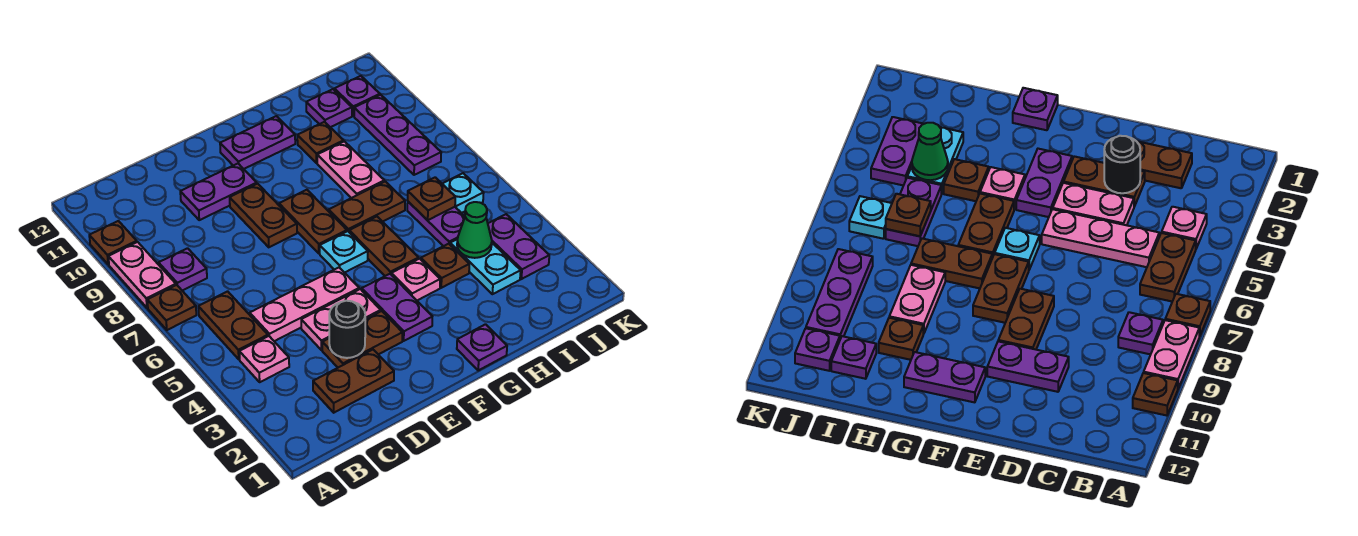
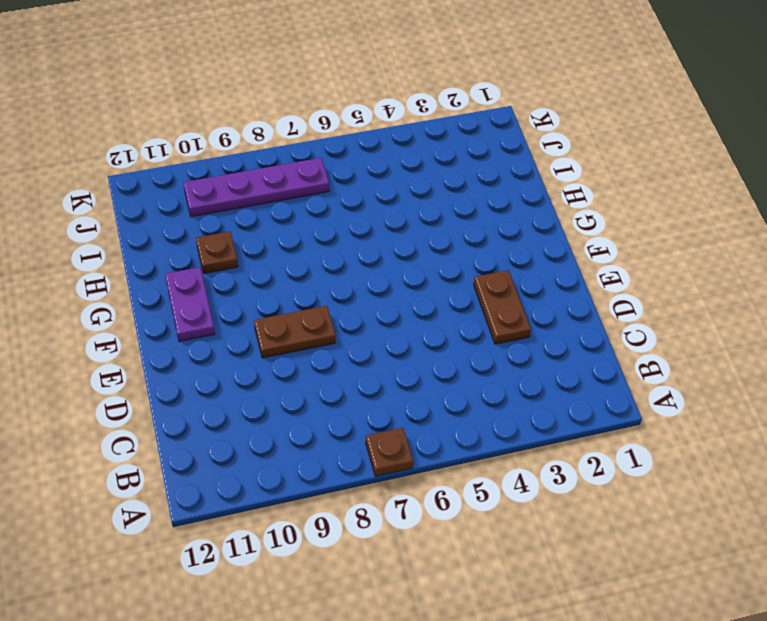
purple 1x4 plate [183,158,329,217] -> purple 1x3 plate [354,95,441,175]
none -> pink 1x2 plate [108,242,176,308]
none -> brown 1x1 plate [89,221,137,265]
none -> pink 1x1 plate [239,336,289,382]
none -> brown 1x2 plate [198,291,268,359]

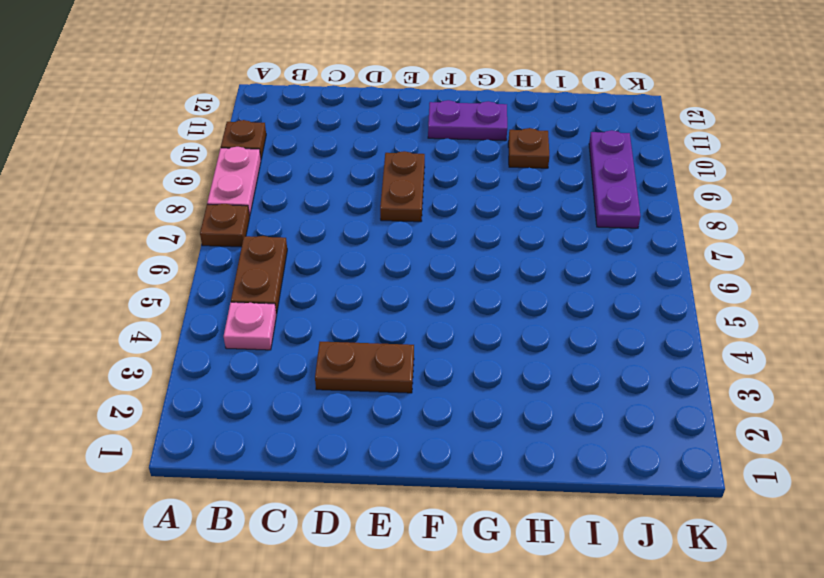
none -> purple 1x1 plate [159,248,207,291]
none -> brown 1x2 plate [313,350,394,413]
none -> pink 1x3 plate [250,268,359,341]
none -> pink 1x2 plate [301,289,381,350]

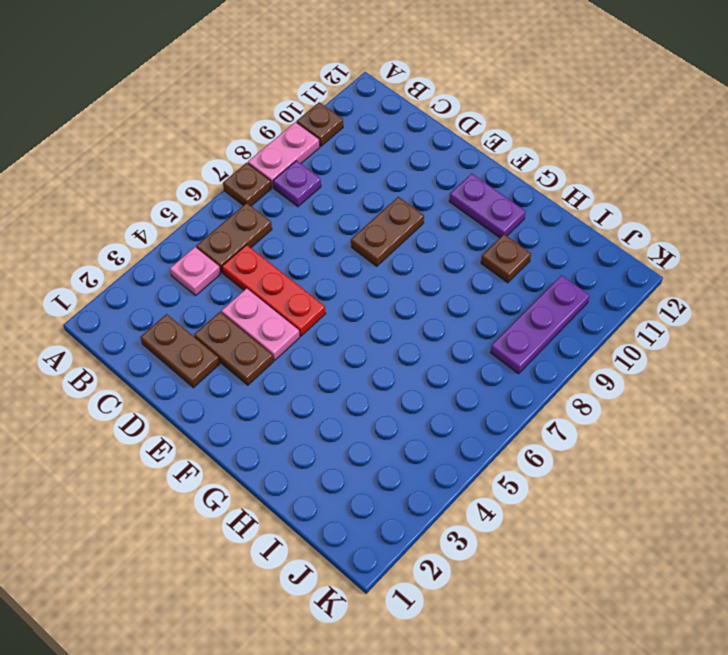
red 1x3 plate [222,245,326,336] -> pink 1x3 plate [250,268,359,341]
none -> purple 1x2 plate [180,164,257,220]
none -> purple 1x2 plate [362,274,432,341]
none -> cyan 1x1 plate [320,231,368,273]
none -> brown 1x2 plate [279,190,347,254]

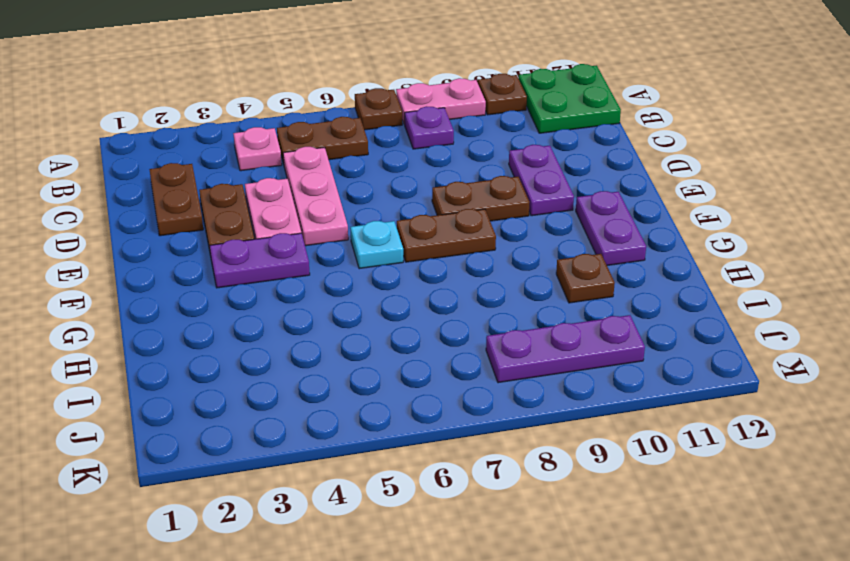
green 2x2 plate [518,64,621,133] -> none
none -> purple 1x1 plate [457,324,507,370]
none -> pink 1x1 plate [391,259,440,300]
none -> brown 1x2 plate [349,217,419,276]
none -> brown 1x2 plate [329,181,405,232]

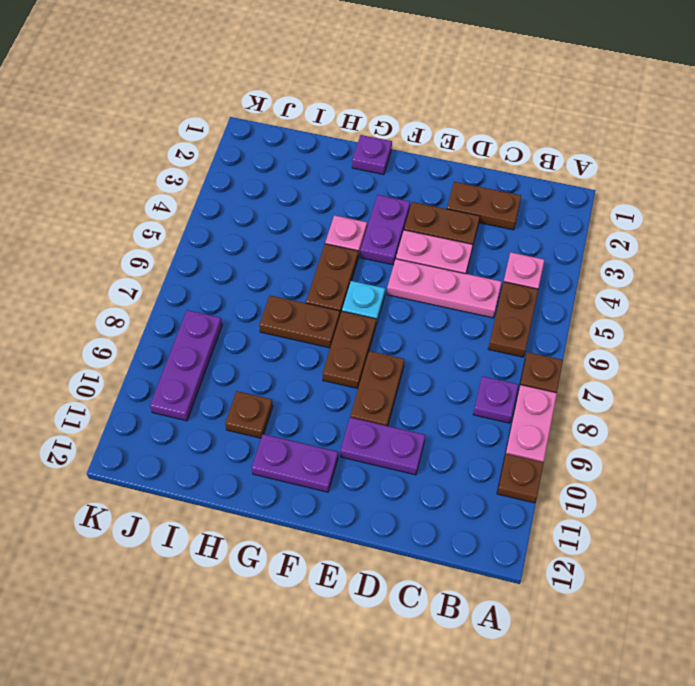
none -> brown 1x1 plate [421,244,469,288]
none -> pink 1x2 plate [317,141,384,198]
none -> cyan 1x2 plate [450,240,521,294]
none -> purple 1x2 plate [407,202,465,246]

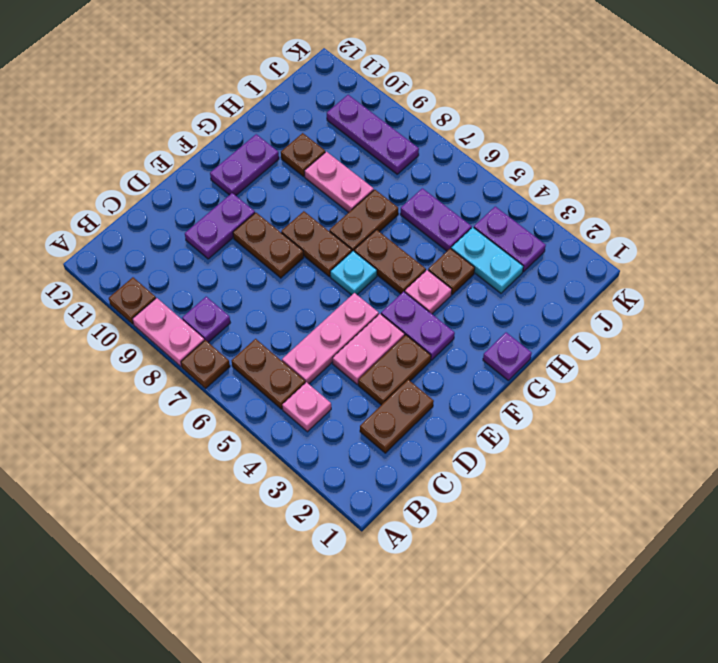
none -> purple 1x1 plate [306,89,352,127]
none -> cyan 1x1 plate [442,173,484,213]
none -> purple 1x1 plate [334,76,380,116]
none -> black 1x1 round brick [329,301,365,358]

